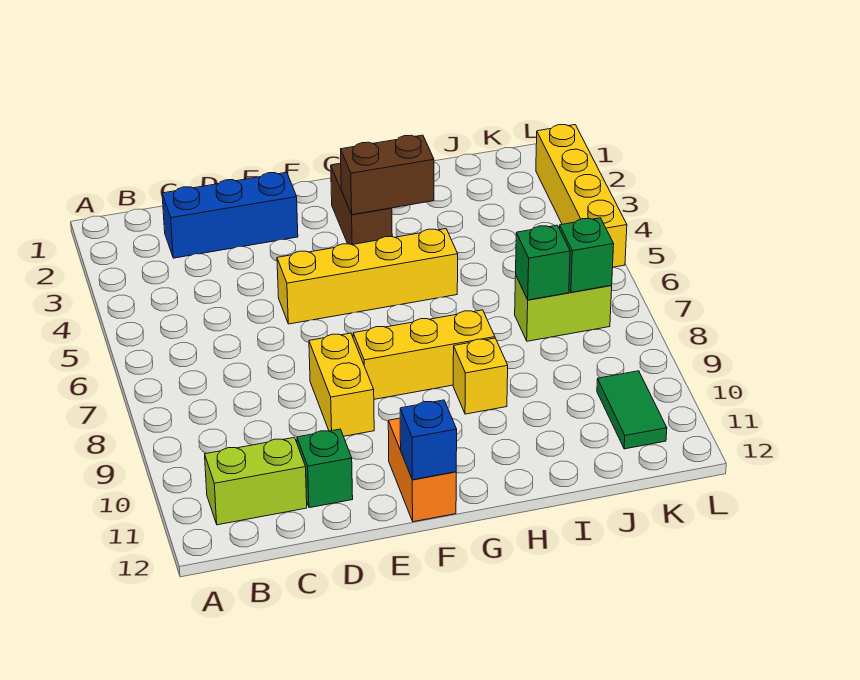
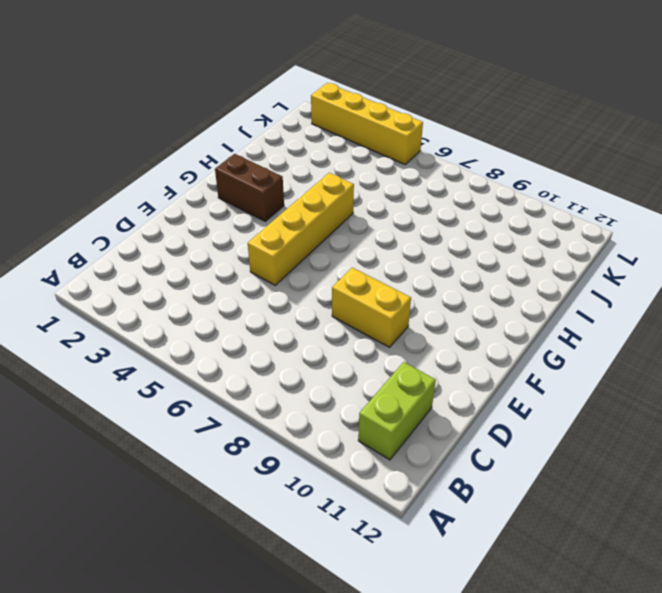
none -> blue 1x3 brick [162,172,298,258]
none -> green 1x1 brick [297,429,353,508]
none -> yellow 1x3 brick [353,310,495,399]

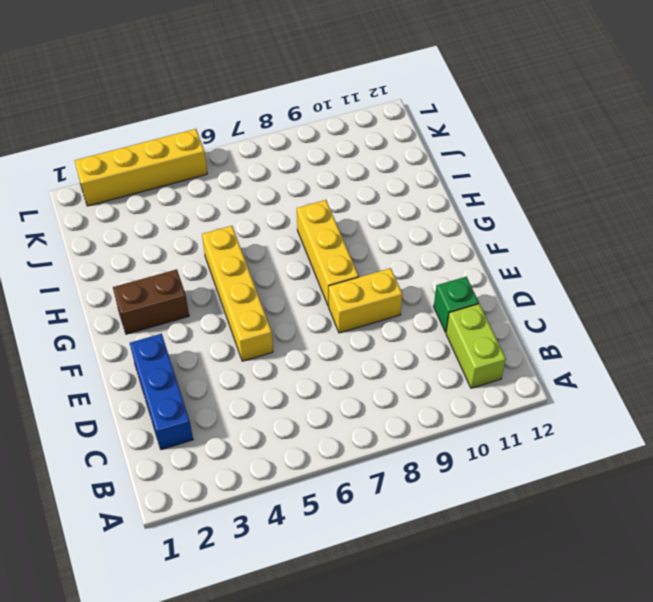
none -> orange 1x2 brick [388,418,456,522]
none -> yellow 1x1 brick [453,338,508,414]
none -> lime 1x2 brick [515,276,612,341]

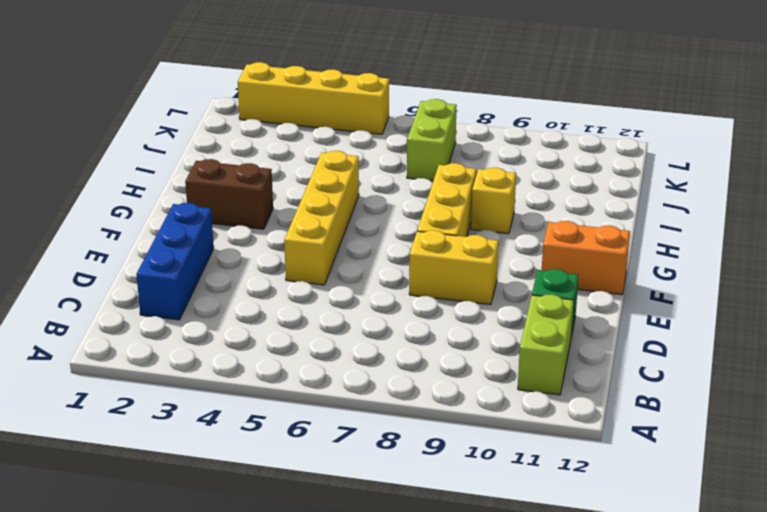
none -> green 1x2 tile [597,371,667,449]
none -> blue 1x1 brick [400,400,457,480]
none -> brown 1x2 brick [341,135,434,215]

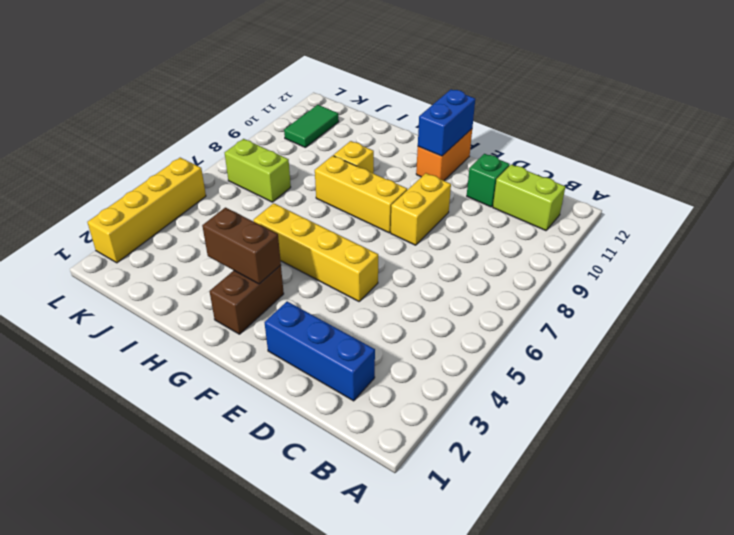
blue 1x2 brick [418,89,475,156] -> blue 1x1 brick [400,400,457,480]
none -> green 1x1 brick [516,225,570,300]
none -> green 1x1 brick [560,218,614,292]

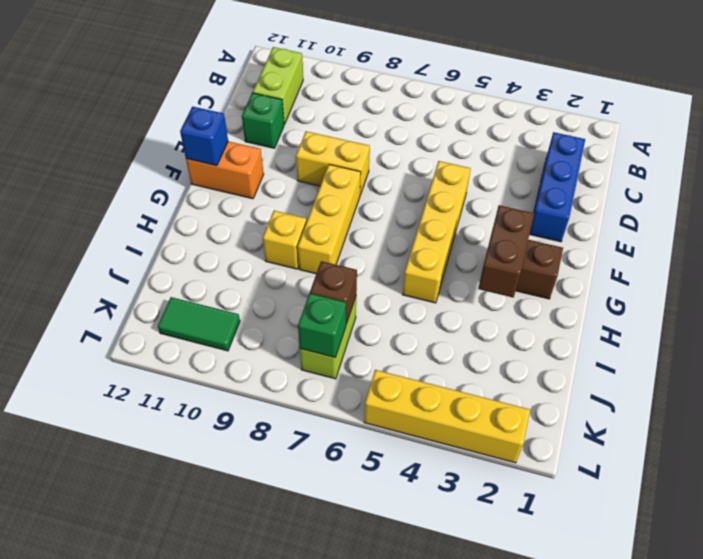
brown 1x1 brick [310,261,357,324] -> green 1x1 brick [516,225,570,300]

